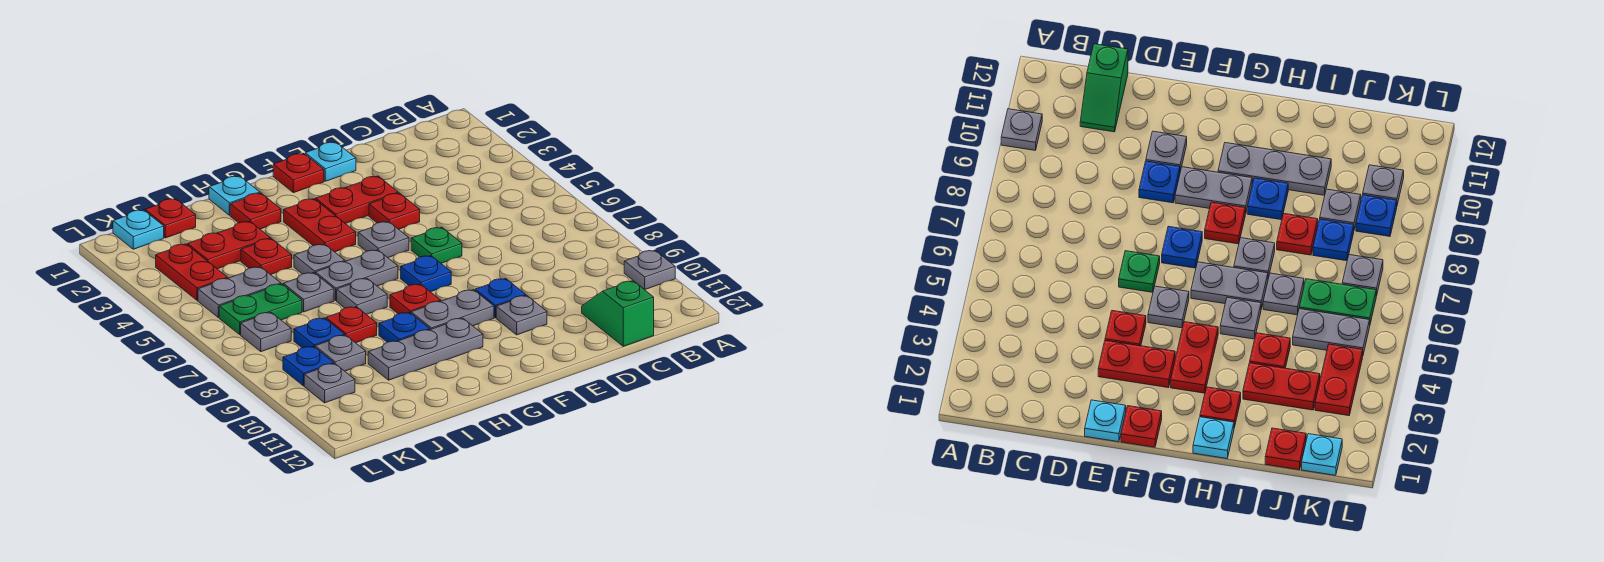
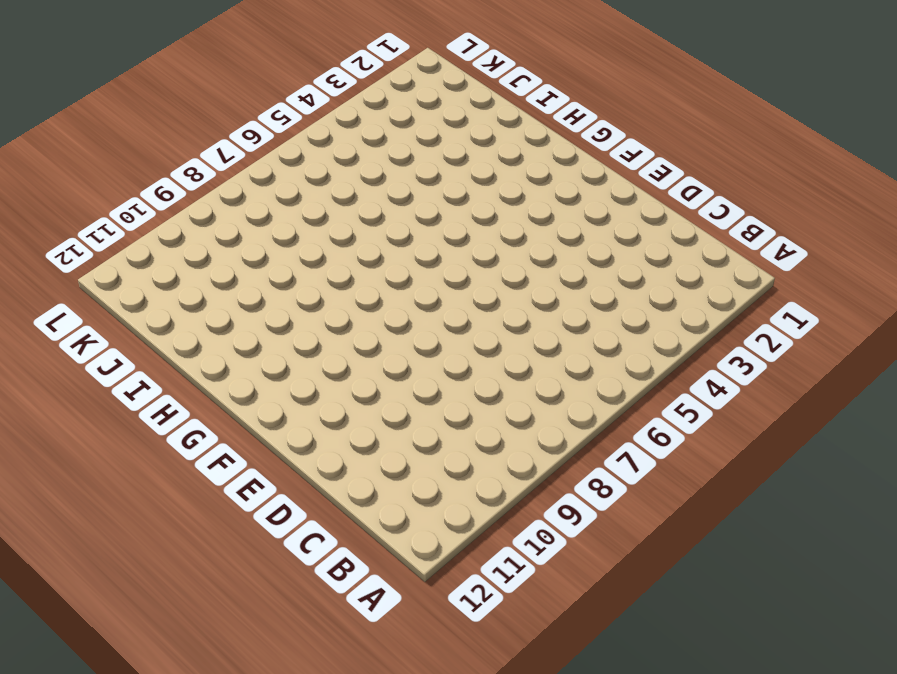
none -> grey 1x1 plate [624,250,675,290]
none -> green 1x2 slope [582,281,654,346]
none -> cyan 1x1 plate [305,142,356,181]
none -> red 1x2 plate [316,176,398,224]

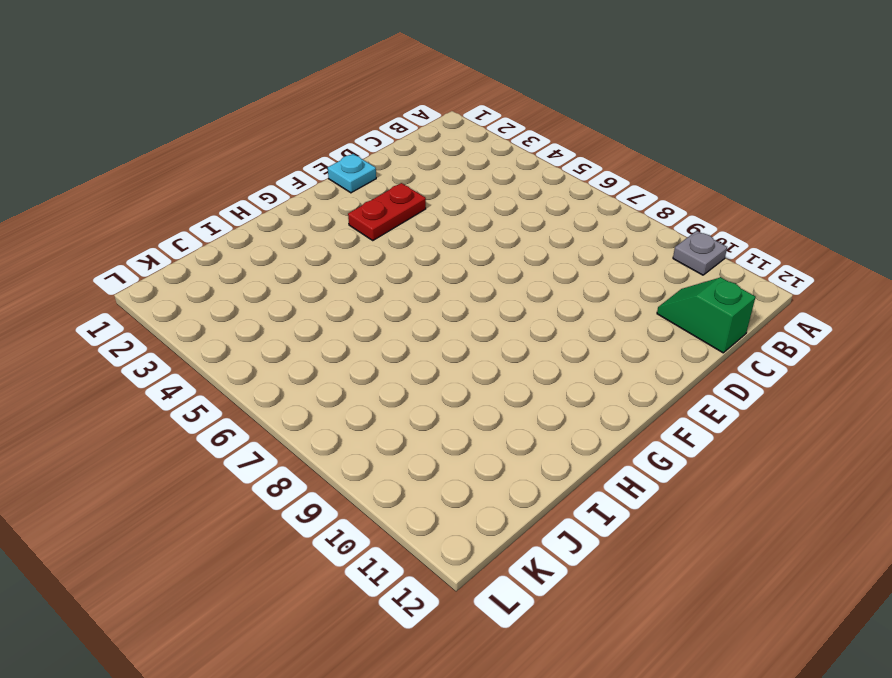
none -> red 1x1 plate [369,193,420,229]
none -> green 1x1 plate [411,227,462,263]
none -> blue 1x1 plate [475,278,526,318]
none -> grey 1x1 plate [496,296,547,335]

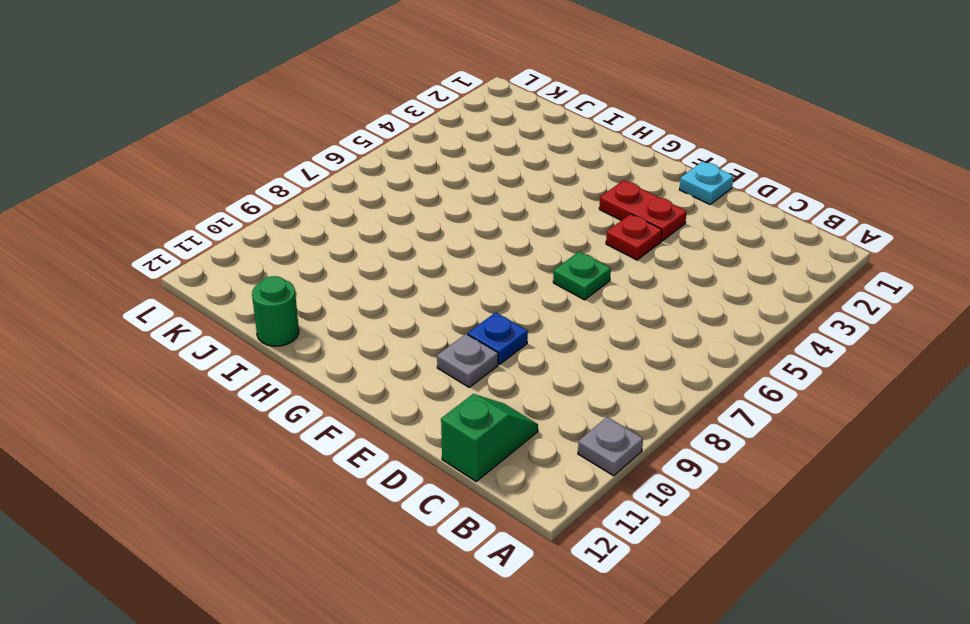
green 1x1 round brick [252,276,299,346] -> none
none -> red 1x1 plate [273,153,324,193]
none -> grey 1x1 plate [358,222,409,258]
none -> blue 1x1 plate [401,256,451,292]
none -> grey 1x2 plate [411,290,494,330]

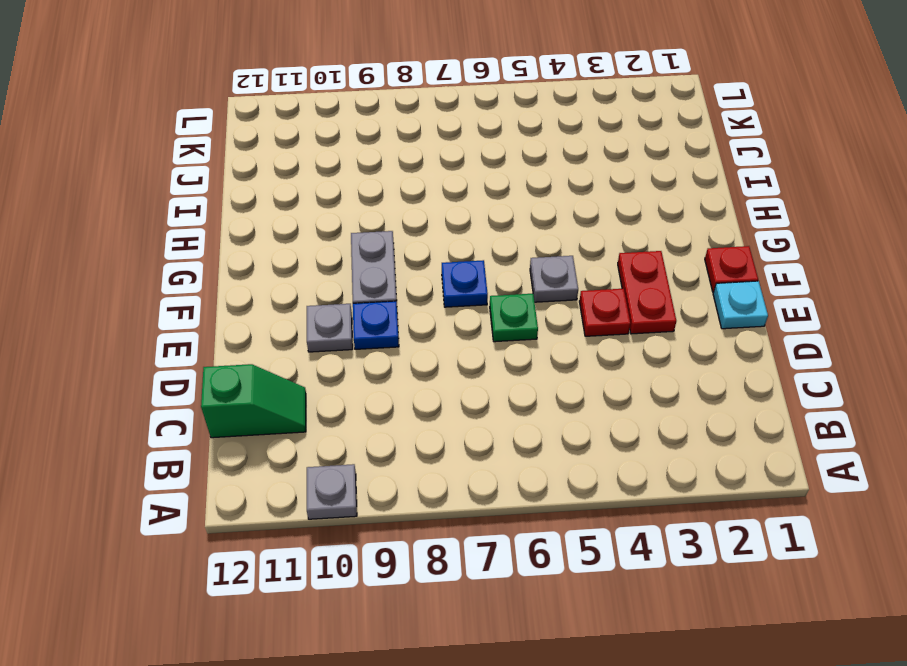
none -> red 1x2 plate [284,199,356,252]
none -> grey 1x2 plate [315,250,398,300]
none -> red 1x1 plate [390,284,441,314]
none -> grey 1x3 plate [368,318,483,380]

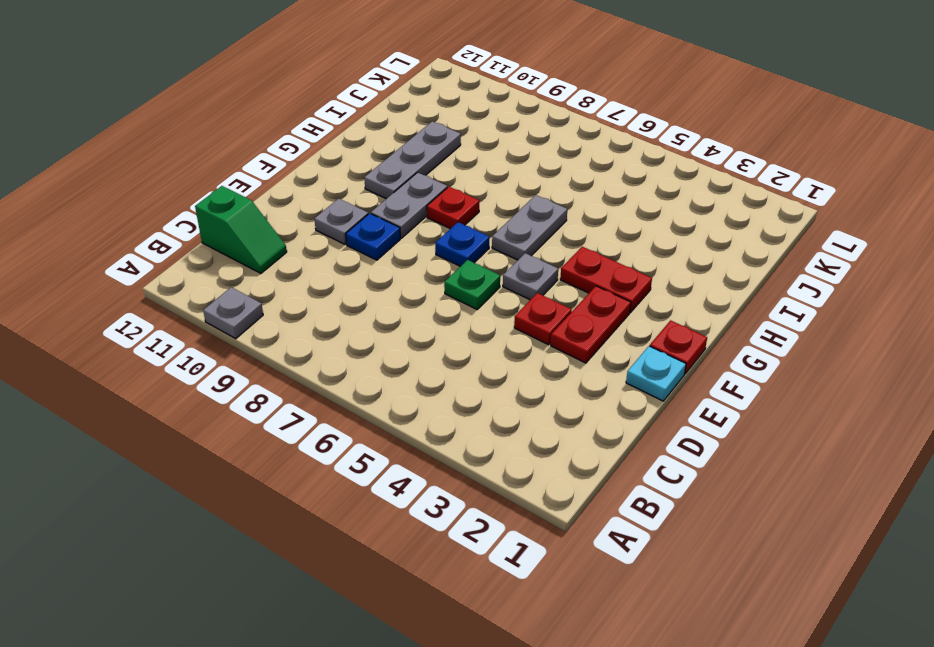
none -> cyan 1x1 plate [209,176,260,215]
none -> red 1x1 plate [230,193,281,229]
none -> grey 1x1 plate [294,244,345,274]
none -> grey 1x1 plate [337,278,387,314]

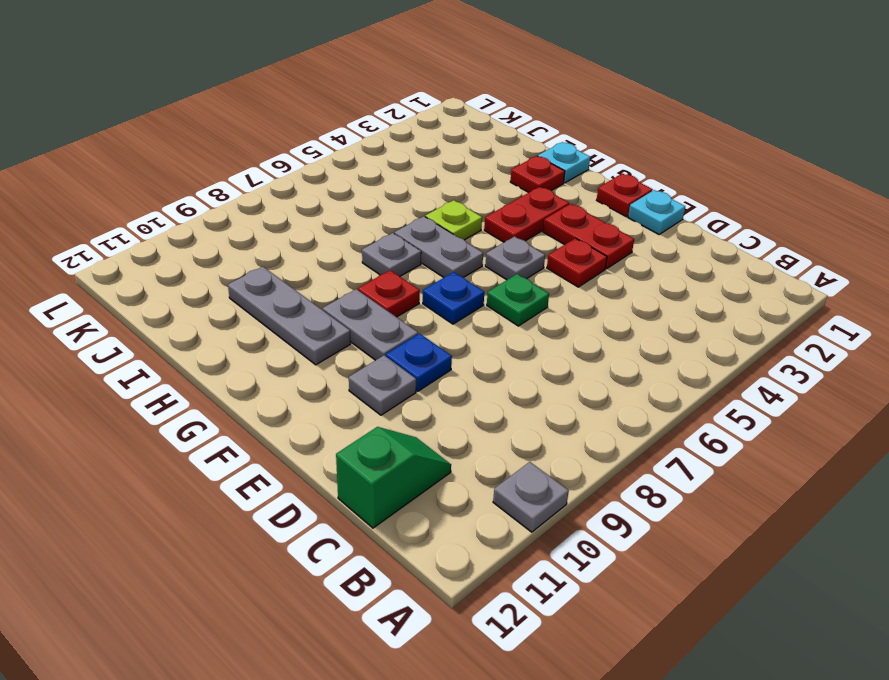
lime 1x1 plate [425,200,482,240] -> grey 1x1 plate [294,244,345,274]
none -> blue 1x1 plate [379,312,430,342]
none -> red 1x2 plate [188,222,270,269]
none -> red 1x1 plate [241,238,292,275]
none -> grey 1x1 plate [283,273,334,312]

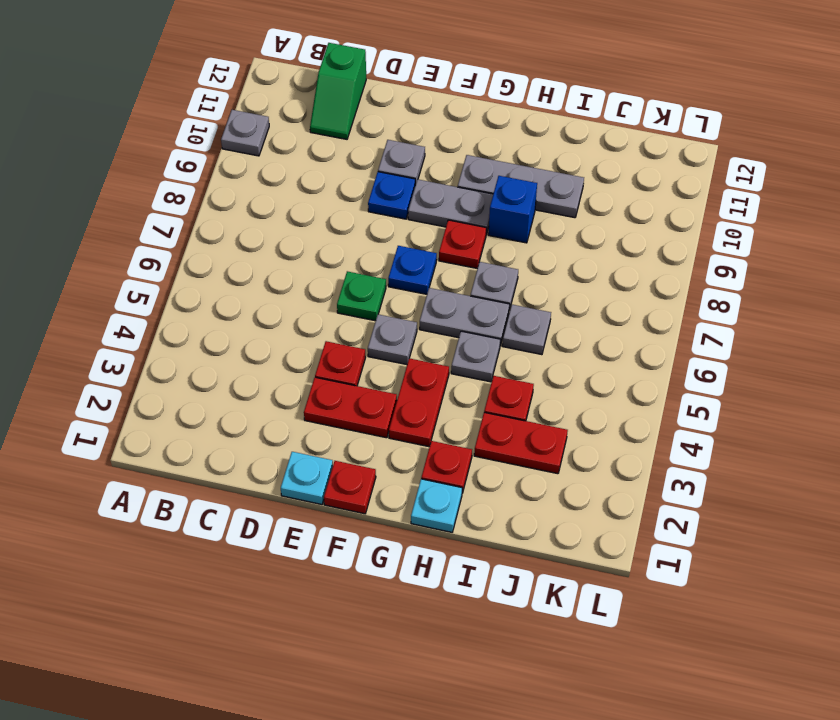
blue 1x1 brick [489,176,537,243] -> blue 1x1 plate [379,312,430,342]
none -> red 1x1 plate [326,307,377,343]
none -> red 1x1 plate [145,199,196,238]
none -> grey 1x2 plate [198,267,281,318]
none -> green 1x2 plate [219,284,302,334]

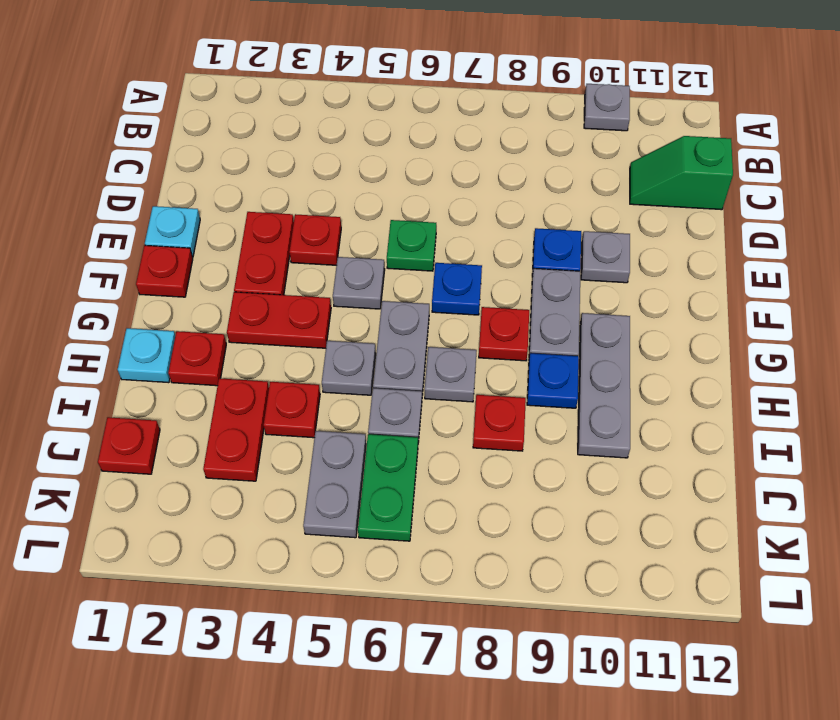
none -> blue 1x1 plate [294,318,345,348]
none -> grey 1x1 plate [315,335,366,371]
none -> cyan 1x1 plate [113,210,164,249]
none -> red 1x2 plate [156,244,228,300]

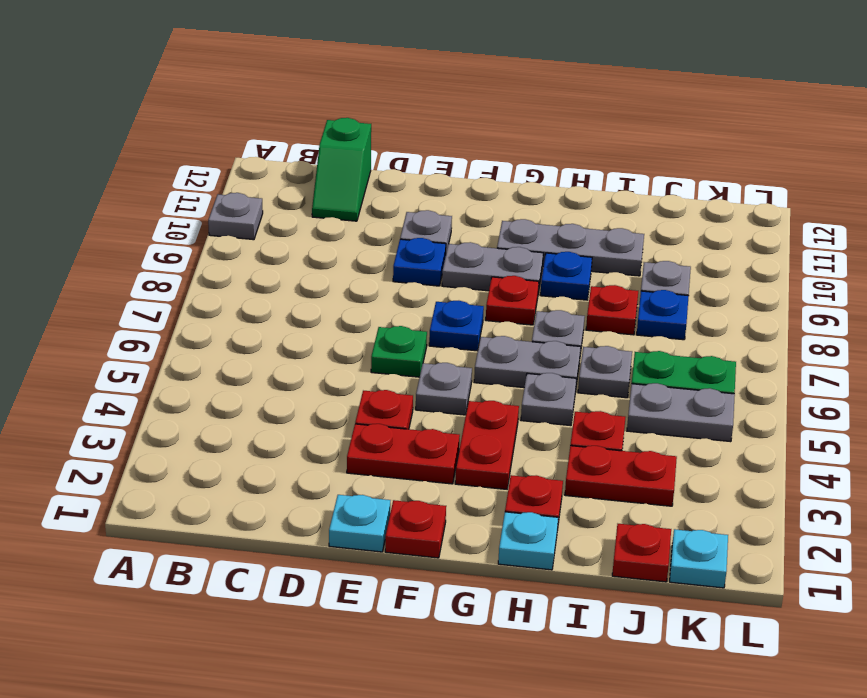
none -> red 1x2 plate [156,244,228,300]
none -> grey 1x1 plate [241,312,291,352]
none -> blue 1x1 plate [283,346,334,386]
none -> grey 1x1 plate [304,363,355,403]

